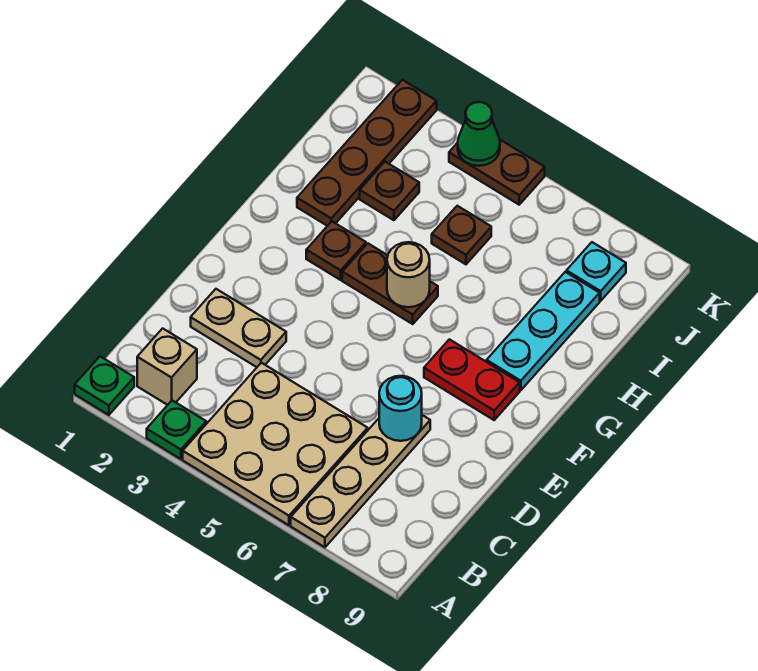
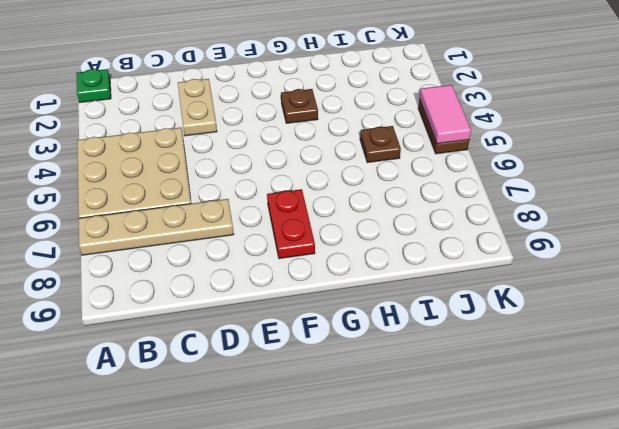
pink 1x2 tile [420,85,471,144] -> green 1x1 cone [458,102,500,166]
none -> green 1x1 plate [147,401,206,459]
none -> tan 1x1 brick [137,328,197,405]
none -> brown 1x2 plate [342,244,438,324]

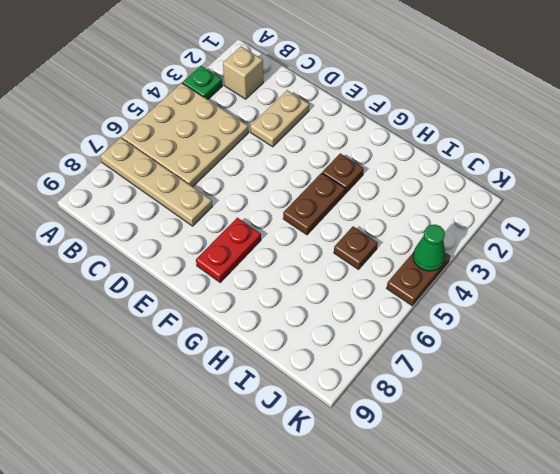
none -> green 1x1 plate [75,356,134,415]
none -> cyan 1x3 plate [487,272,600,390]
none -> brown 1x4 plate [297,80,437,226]

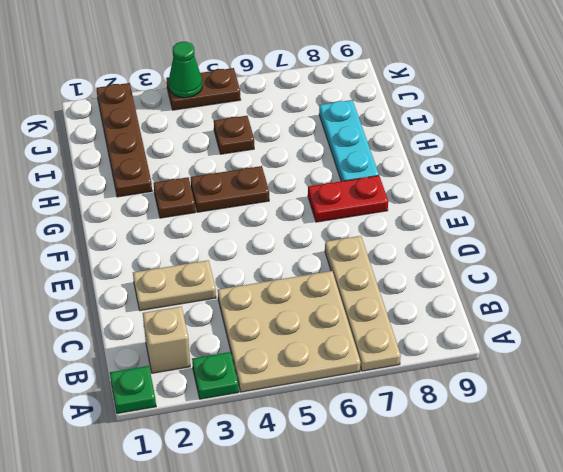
none -> brown 1x1 plate [360,162,419,220]
none -> cyan 1x1 plate [567,242,626,301]
none -> cyan 1x1 round brick [379,376,422,441]

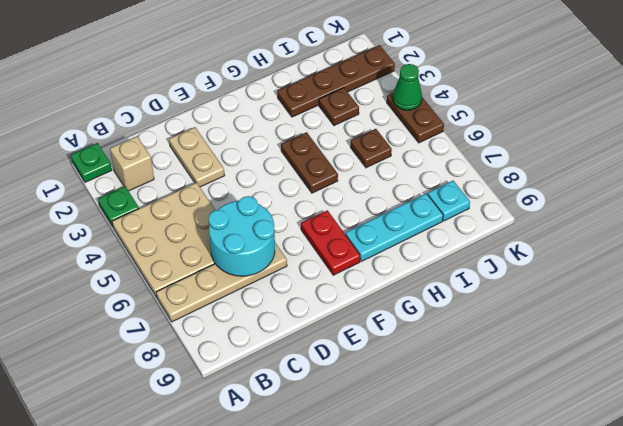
cyan 2x2 round brick [208,196,275,276] -> cyan 1x1 round brick [379,376,422,441]
none -> brown 1x1 plate [306,221,366,280]
none -> tan 1x1 round brick [387,242,430,307]

